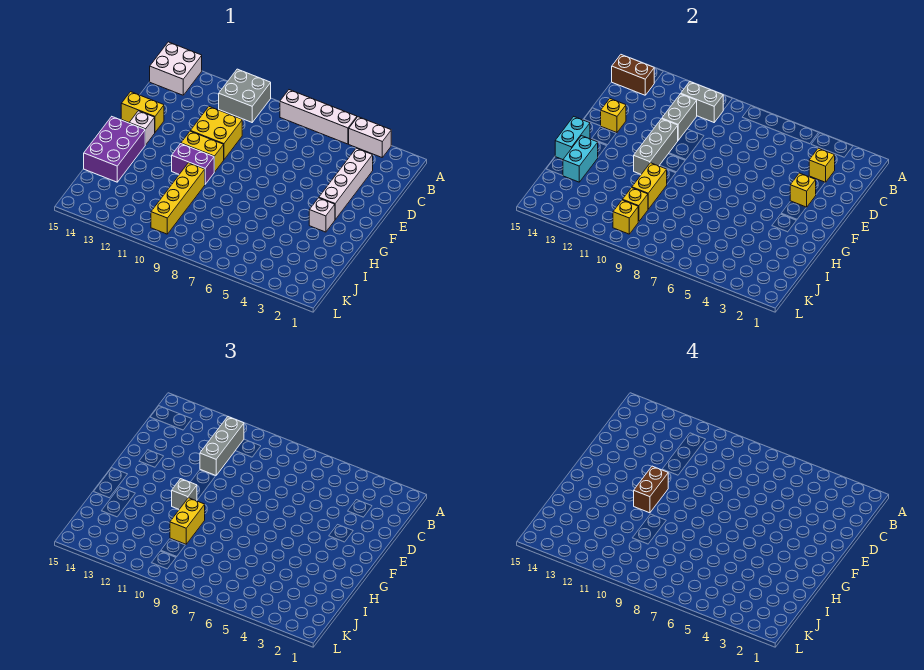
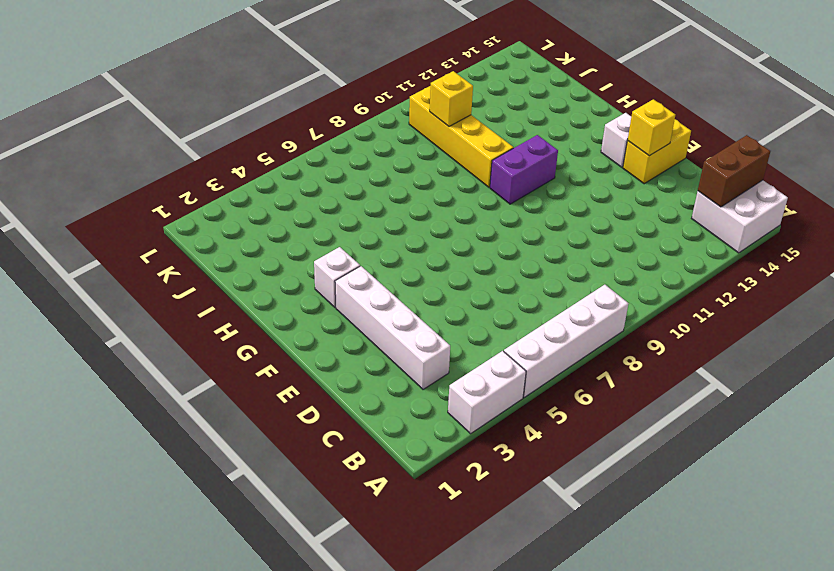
none -> grey 2x2 brick [219,69,271,122]
none -> yellow 2x2 brick [191,107,242,159]
none -> yellow 1x2 brick [181,131,224,172]

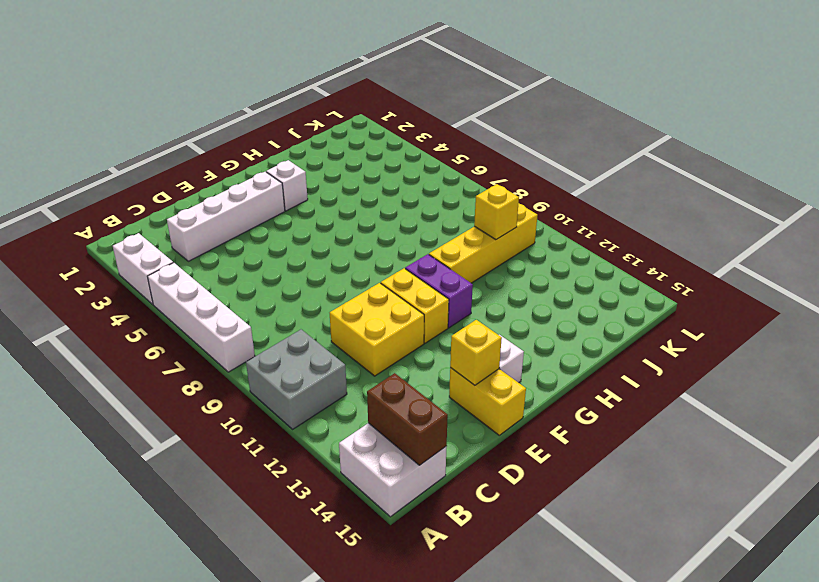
none -> purple 2x3 brick [84,117,145,182]
none -> grey 1x2 brick [681,82,723,122]
none -> yellow 1x1 brick [809,148,835,182]

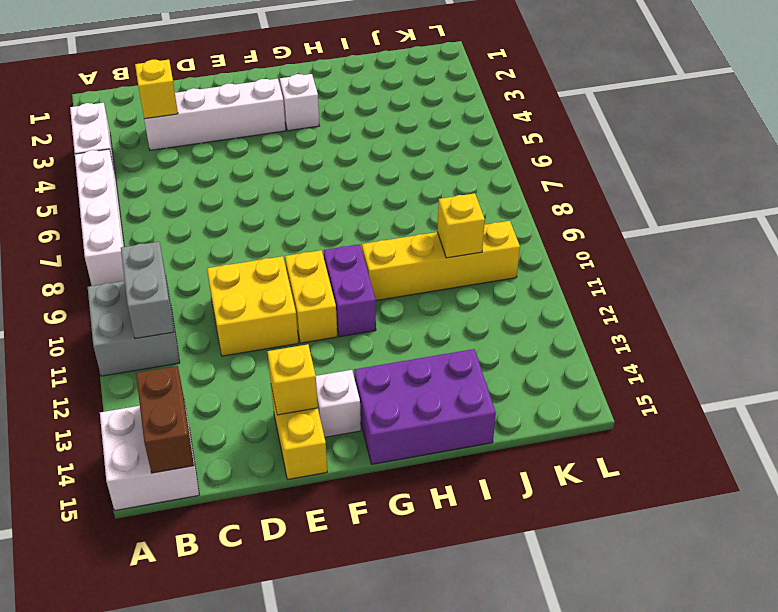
none -> grey 1x2 brick [662,94,697,140]
none -> yellow 1x1 brick [790,173,816,207]
none -> grey 1x3 brick [634,119,678,174]

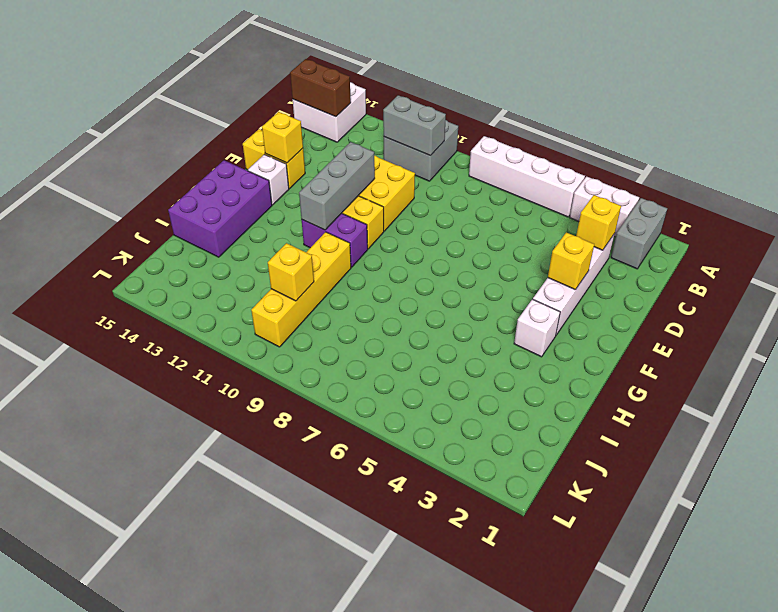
grey 1x2 brick [611,198,667,269] -> grey 1x2 brick moved to [662,94,697,140]
none -> cyan 1x2 brick [555,117,590,160]
none -> yellow 1x2 brick [632,163,667,209]
none -> cyan 1x2 brick [563,136,598,182]

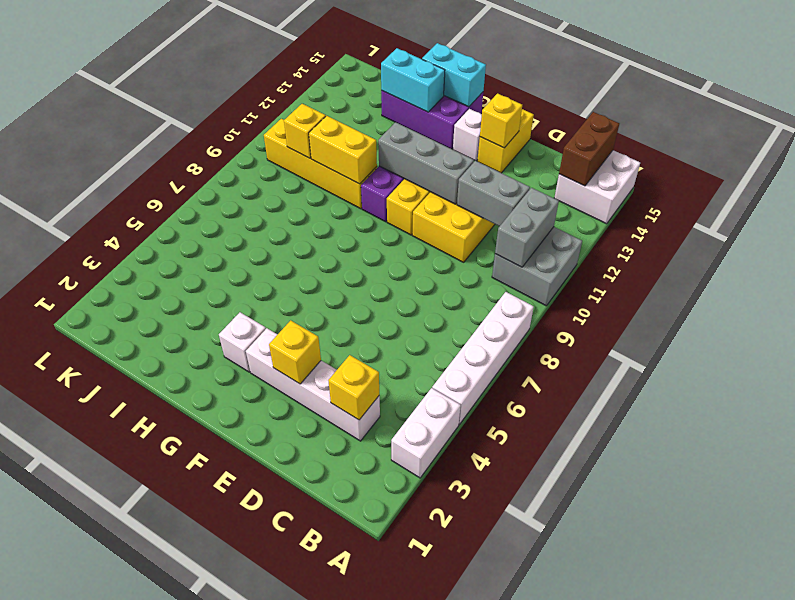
none -> yellow 1x1 brick [613,200,638,234]
none -> grey 1x3 brick [200,417,244,475]
none -> grey 1x1 brick [172,479,197,509]

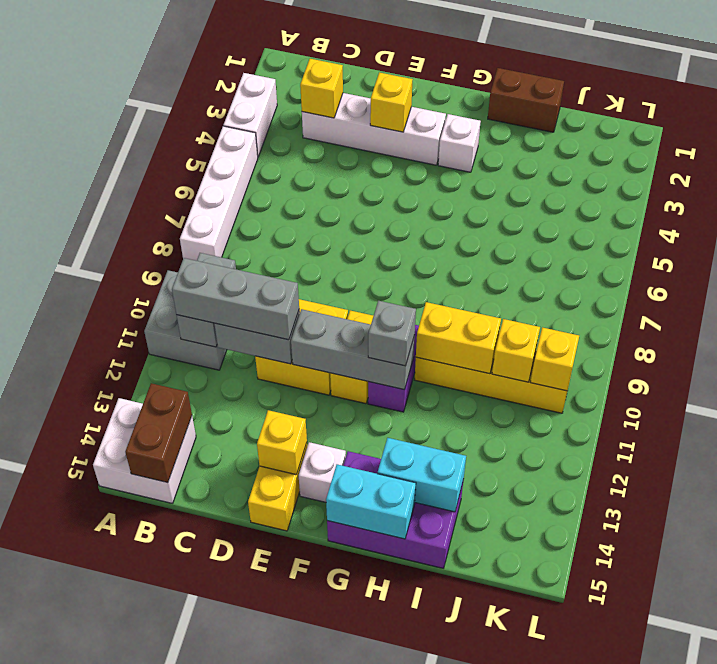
brown 1x2 brick [488,68,564,132] -> brown 1x2 brick moved to [634,466,668,513]
none -> yellow 1x2 brick [170,498,205,544]

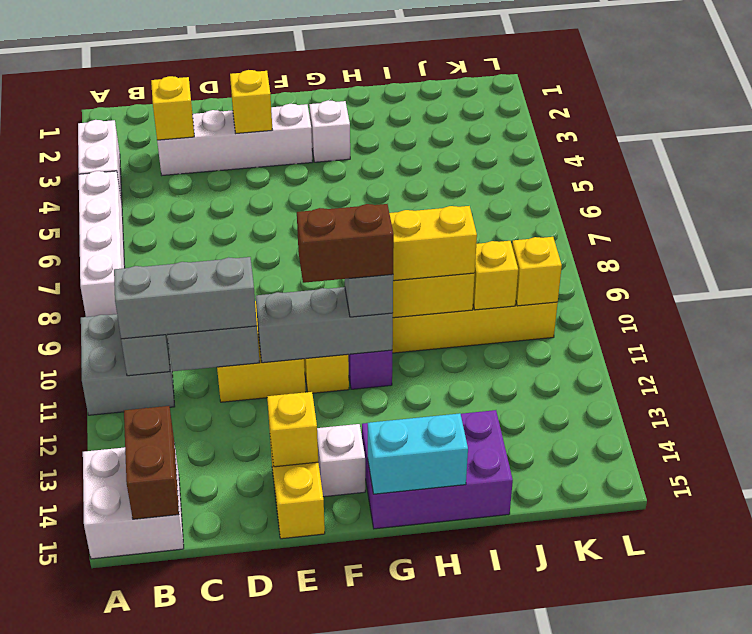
none -> cyan 1x2 brick [563,136,598,182]

